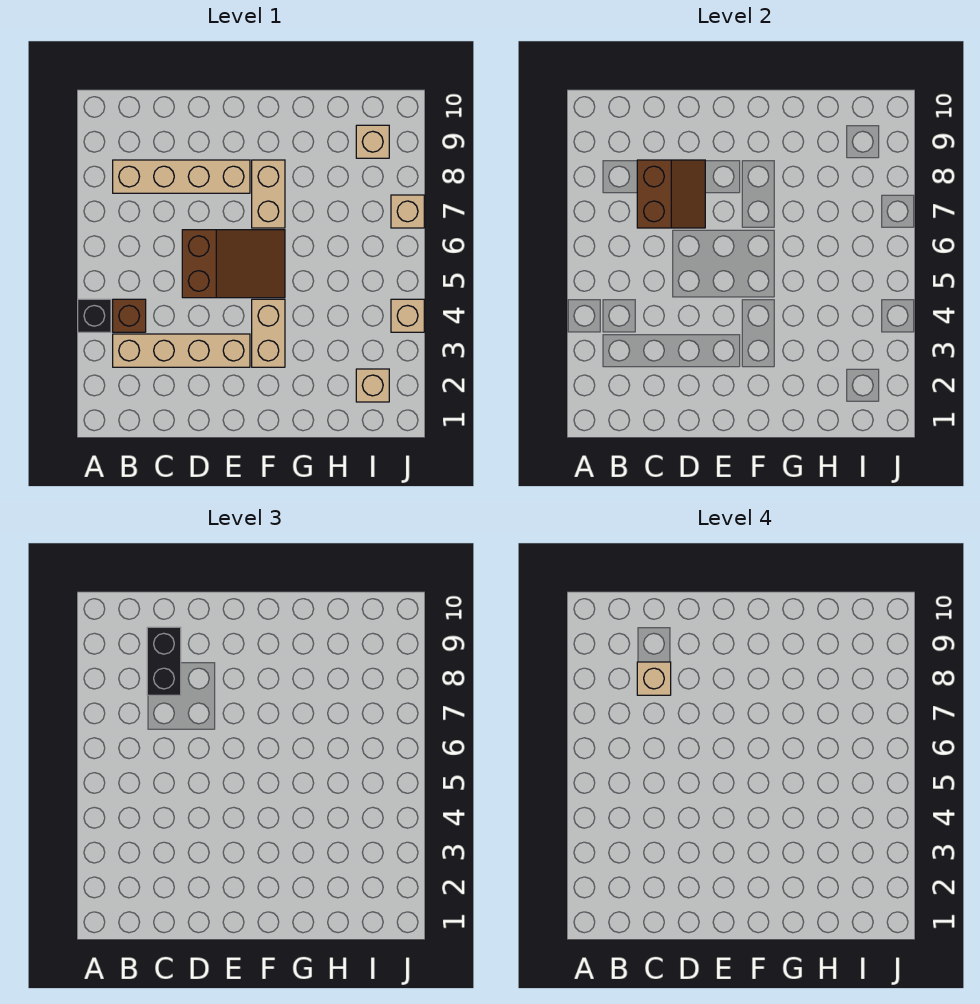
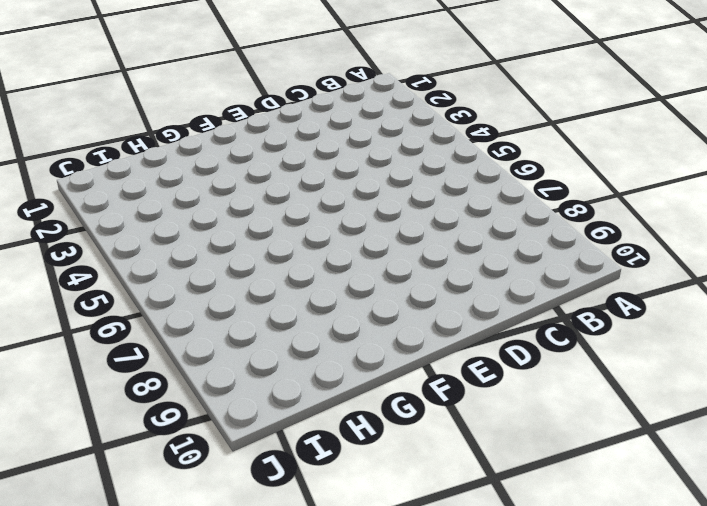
none -> black 1x1 brick [78,299,111,332]
none -> tan 1x4 brick [113,334,250,367]
none -> brown 1x1 brick [113,299,146,332]

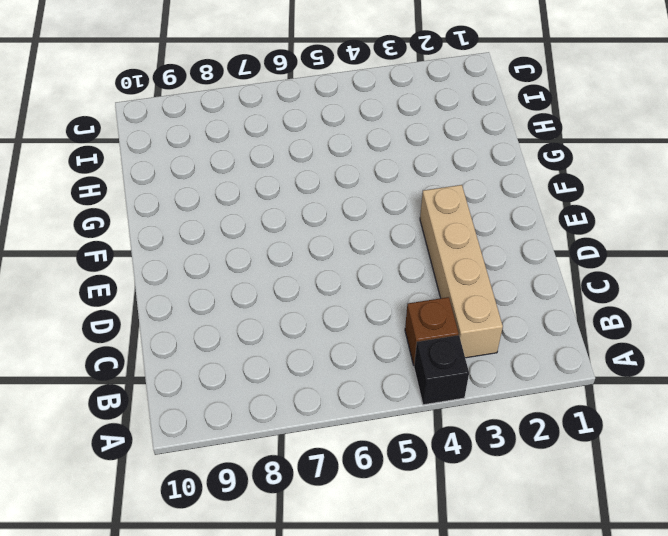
none -> tan 1x4 brick [113,160,250,193]
none -> brown 2x3 slope [182,230,285,298]
none -> tan 1x2 brick [252,299,285,367]

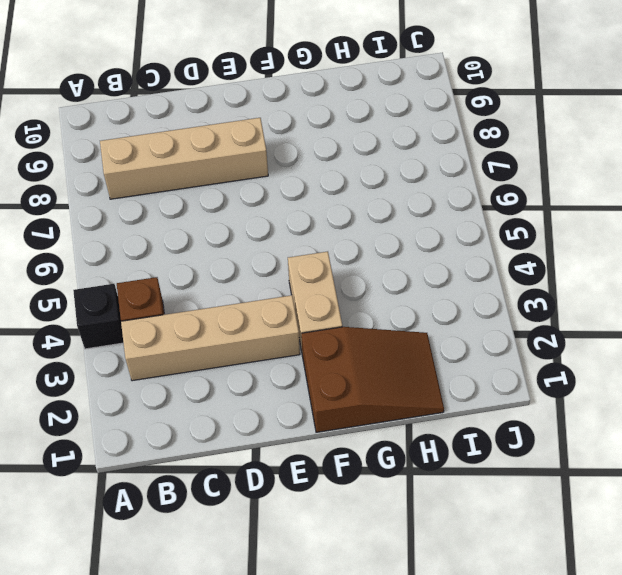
brown 2x3 slope [301,327,444,432] -> brown 2x3 slope moved to [182,230,285,298]
none -> tan 1x2 brick [252,160,285,228]
none -> tan 1x1 brick [356,369,389,402]
none -> tan 1x1 brick [356,125,389,158]

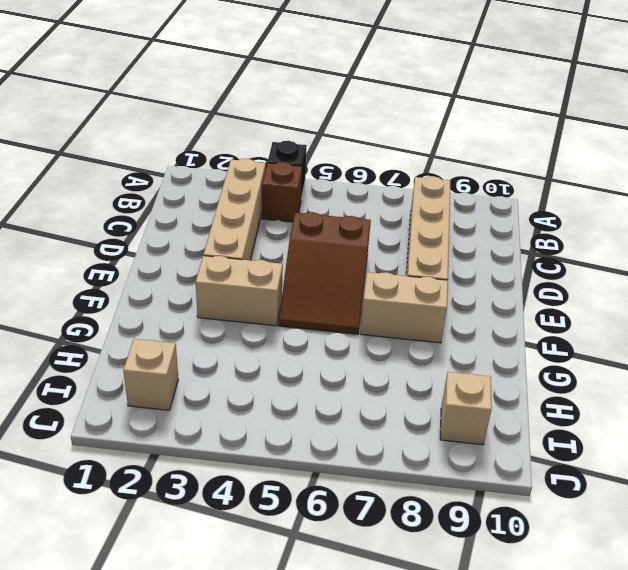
none -> tan 1x1 brick [391,299,424,332]
none -> tan 1x1 brick [391,195,424,228]
none -> brown 2x2 slope [637,160,705,228]

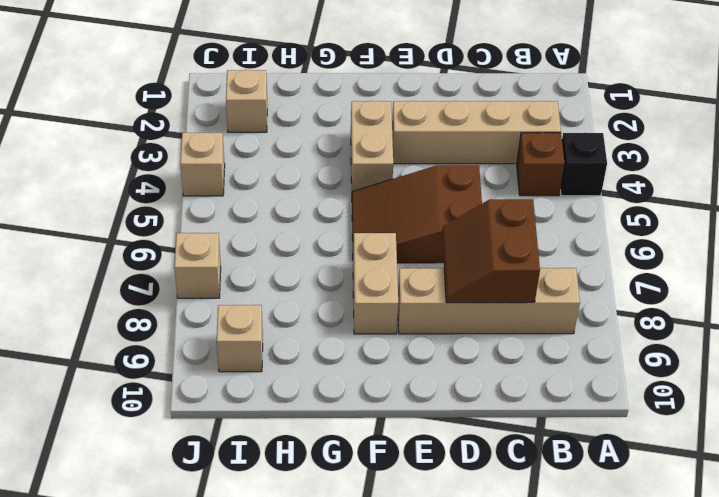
none -> black 1x2 brick [147,627,181,695]
none -> tan 1x1 brick [637,662,671,695]

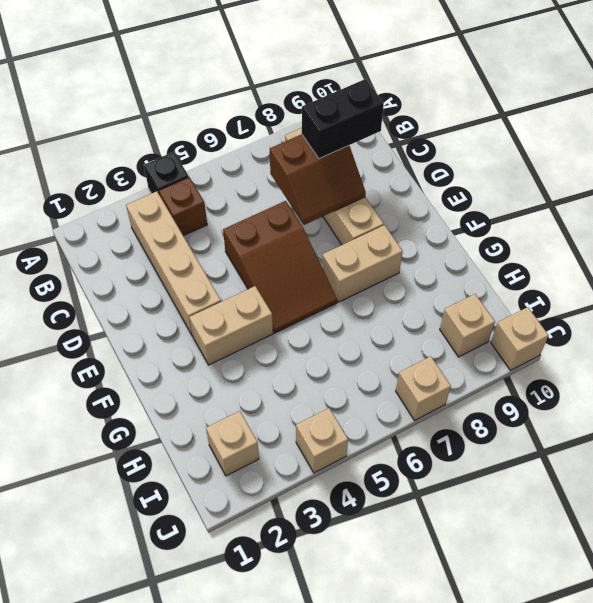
tan 1x1 brick [491,307,549,370] -> tan 1x1 brick moved to [637,662,671,695]

